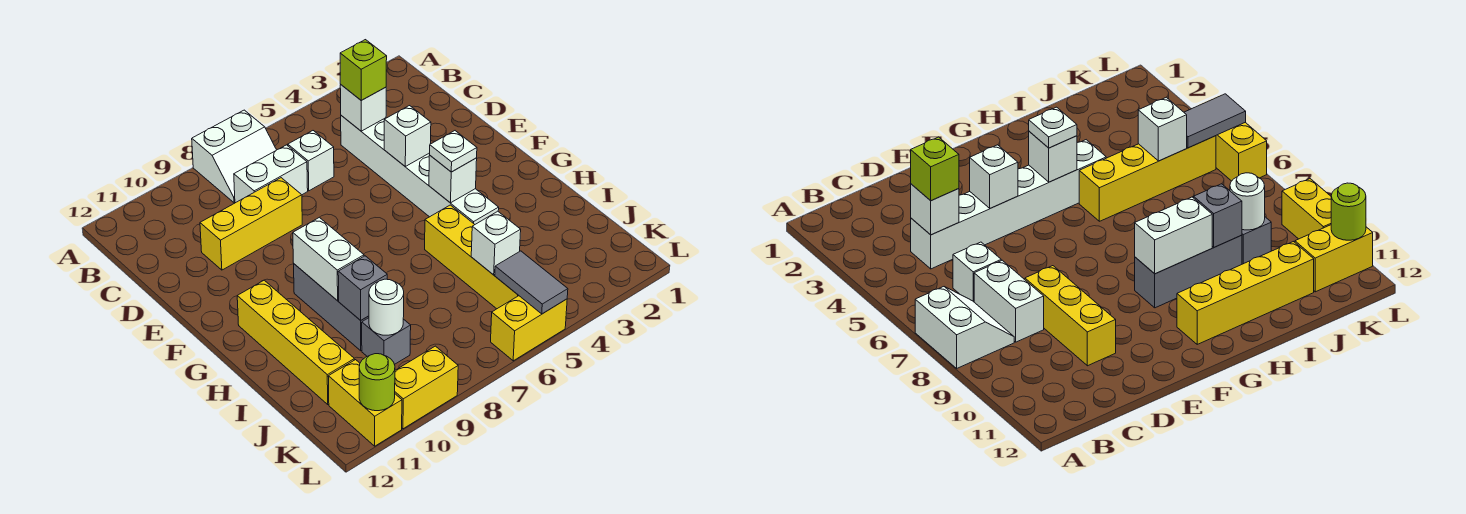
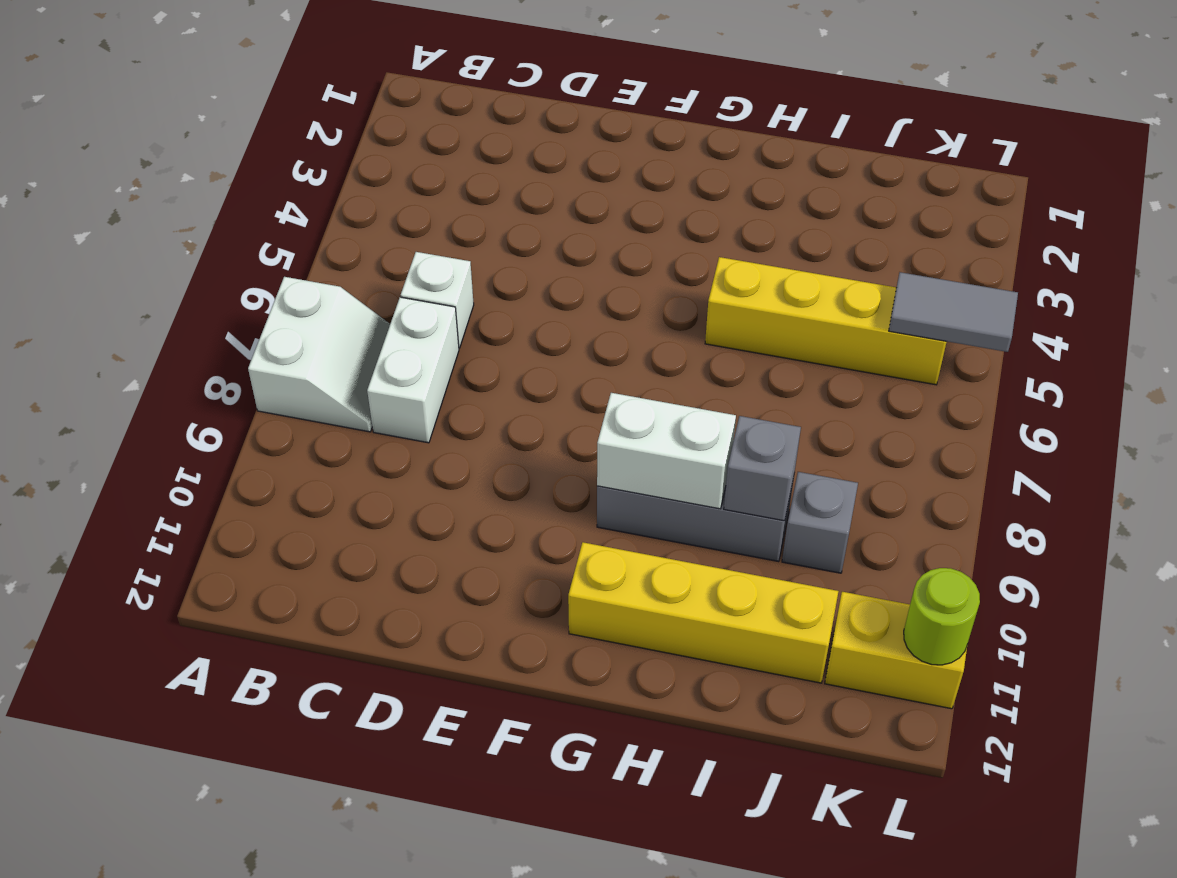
none -> white 1x6 brick [341,116,499,224]
none -> yellow 1x3 brick [200,178,302,270]
none -> yellow 1x2 brick [491,296,567,361]

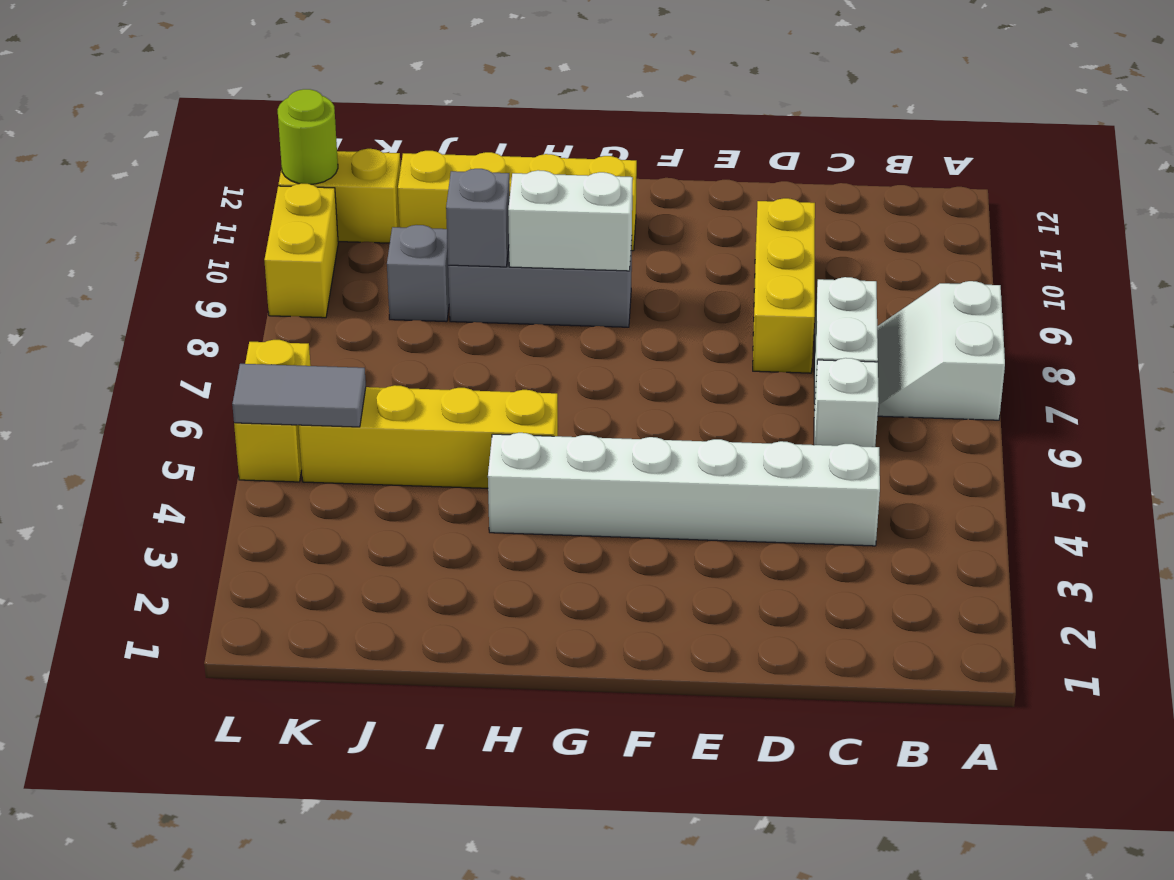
none -> white 1x1 brick [340,85,386,131]
none -> white 1x1 brick [384,106,431,166]
none -> white 1x1 brick [429,155,477,203]

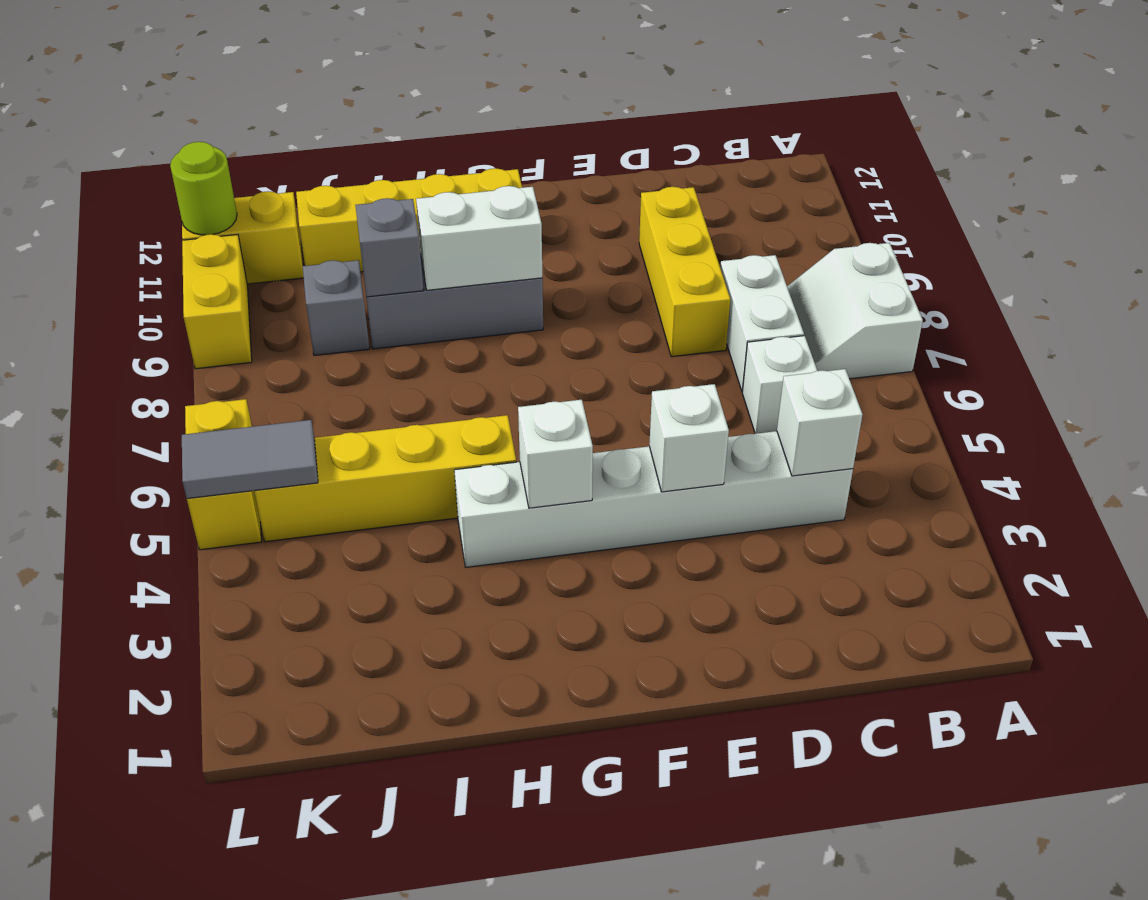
none -> white 1x1 brick [471,211,521,275]
none -> white 1x1 round brick [369,279,404,335]
none -> lime 1x1 brick [340,40,387,100]

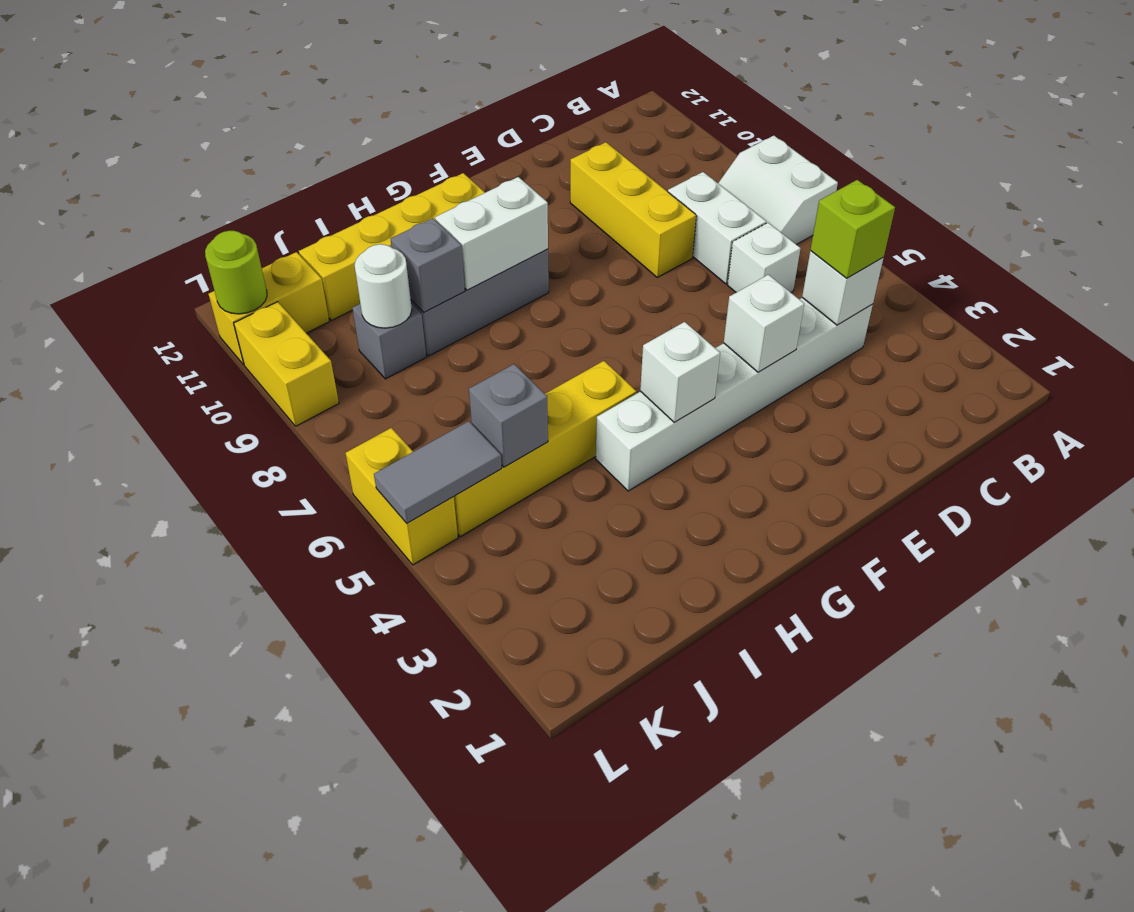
grey 1x1 brick [469,364,548,467] -> white 1x1 brick [471,211,521,275]
none -> white 1x1 plate [430,131,477,172]

